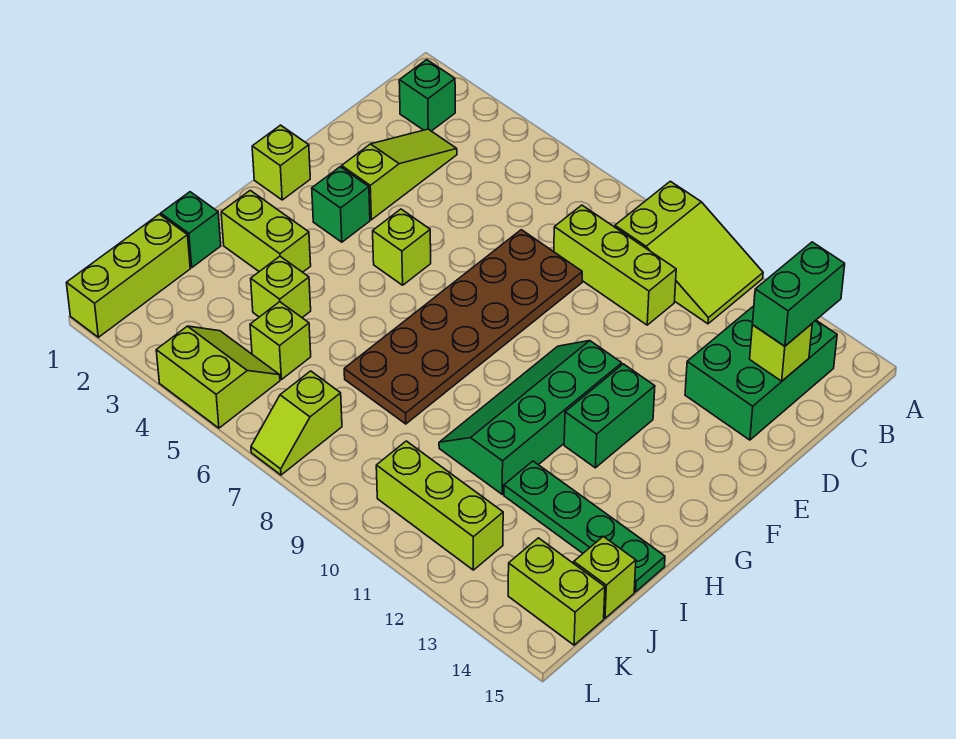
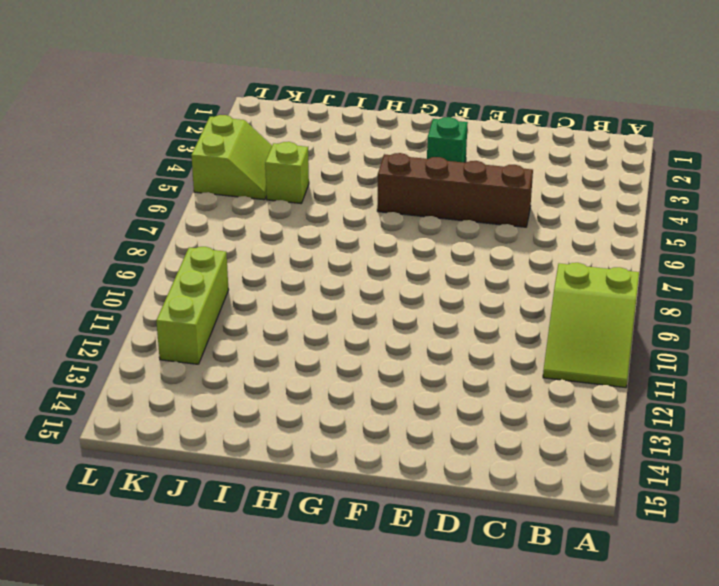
brown 1x4 brick [377,153,533,227] -> lime 1x1 brick [373,209,431,285]
none -> green 1x1 brick [399,60,455,131]
none -> green 2x3 brick [685,306,837,440]
none -> lime 1x3 slope [342,129,457,220]

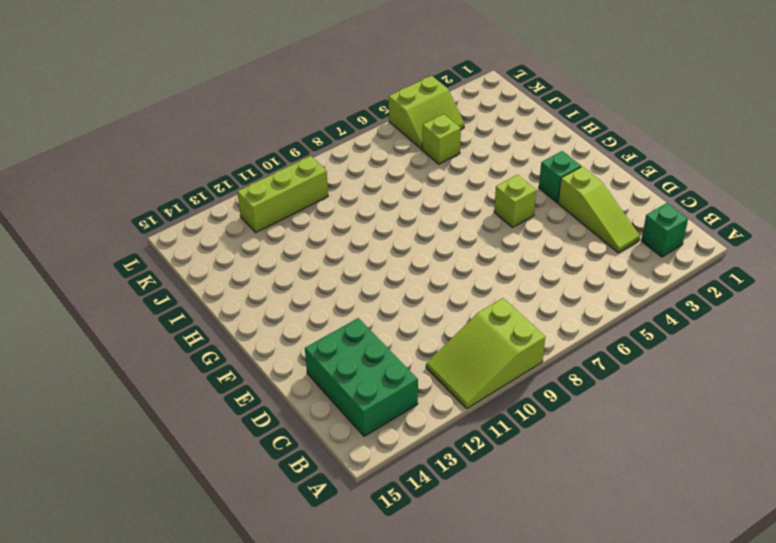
none -> lime 1x3 brick [554,205,676,325]
none -> brown 2x6 plate [344,230,582,424]
none -> lime 1x1 brick [252,125,310,200]

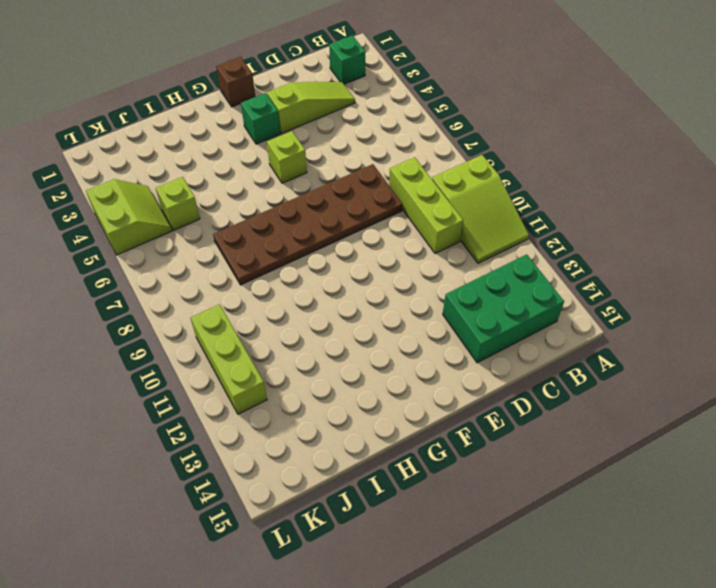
brown 1x1 brick [216,57,255,107] -> lime 1x1 brick [252,125,310,200]
none -> green 2x4 slope [439,341,622,494]
none -> green 1x2 brick [564,364,655,468]
none -> lime 1x2 brick [221,190,311,272]

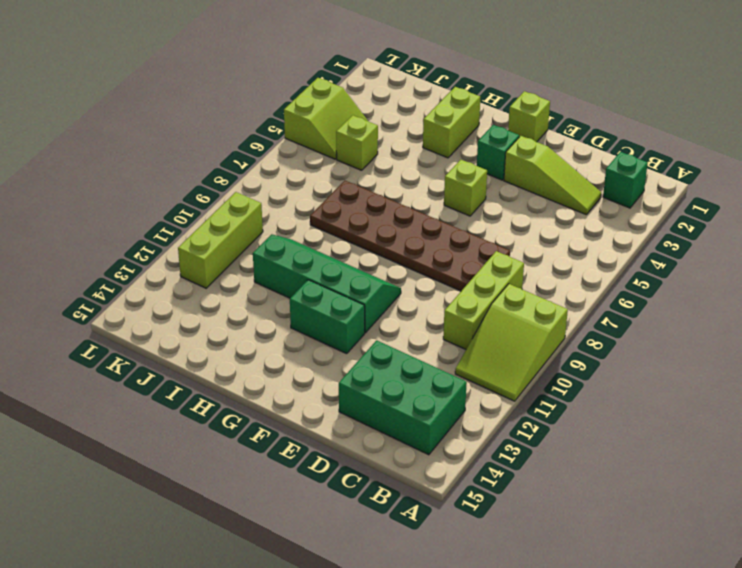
none -> green 1x1 brick [161,192,221,268]
none -> lime 1x1 brick [251,256,311,318]
none -> green 1x4 plate [504,461,665,592]

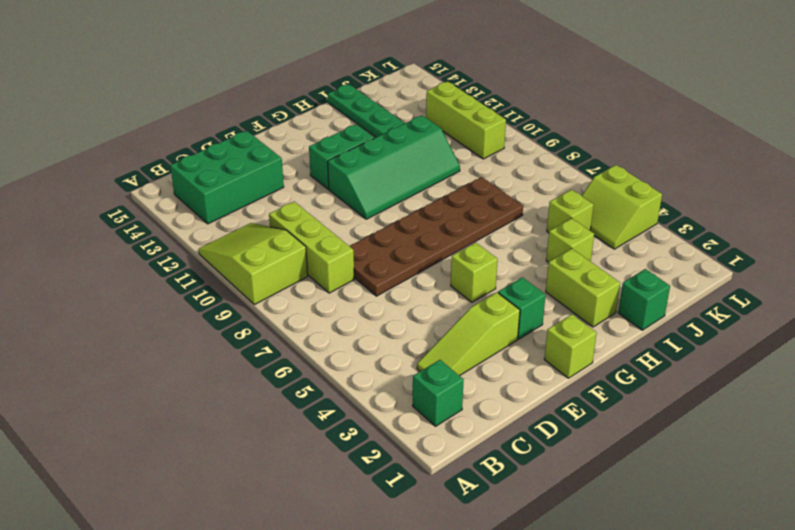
none -> lime 1x3 brick [67,214,190,337]
none -> lime 1x1 brick [574,536,636,618]
none -> lime 1x2 slope [251,371,342,475]

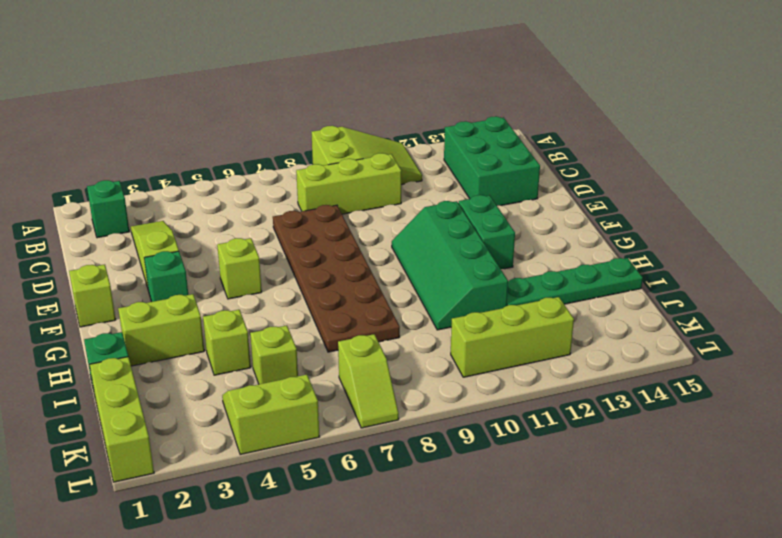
none -> lime 1x1 brick [574,536,636,618]
none -> lime 1x2 brick [508,538,605,645]
none -> lime 1x1 brick [750,324,812,381]

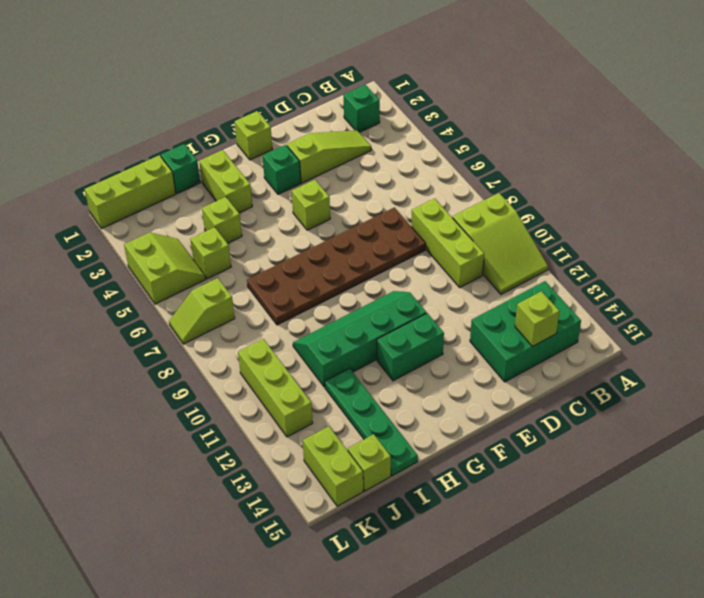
none -> green 1x2 brick [753,242,845,346]

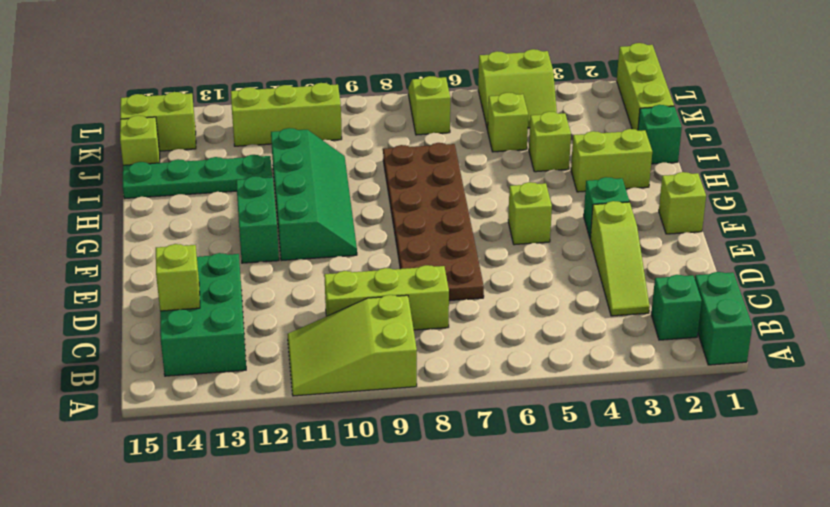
green 1x2 brick [695,272,752,365] -> green 1x2 brick moved to [753,242,845,346]

